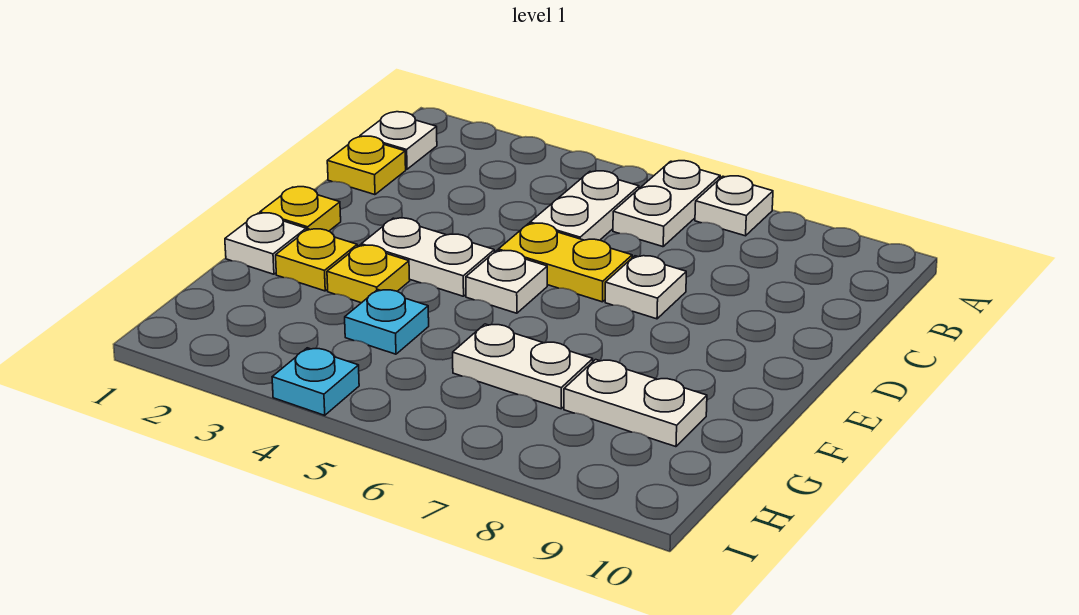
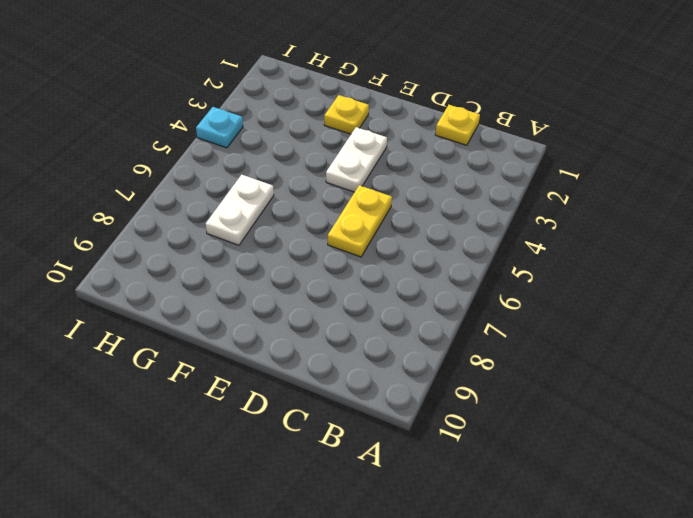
none -> white 1x2 plate [613,161,720,247]
none -> white 1x1 plate [695,176,773,236]
none -> white 1x1 plate [360,112,437,169]

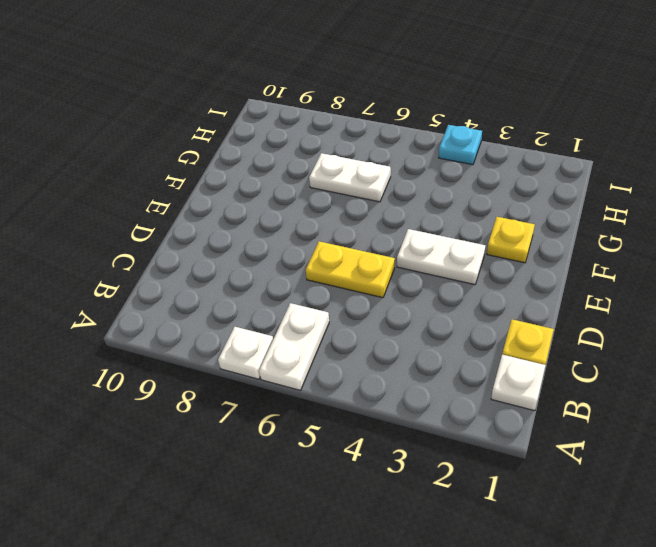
none -> white 1x2 plate [530,171,639,240]
none -> white 1x1 plate [605,256,686,319]
none -> yellow 1x1 plate [260,187,341,231]

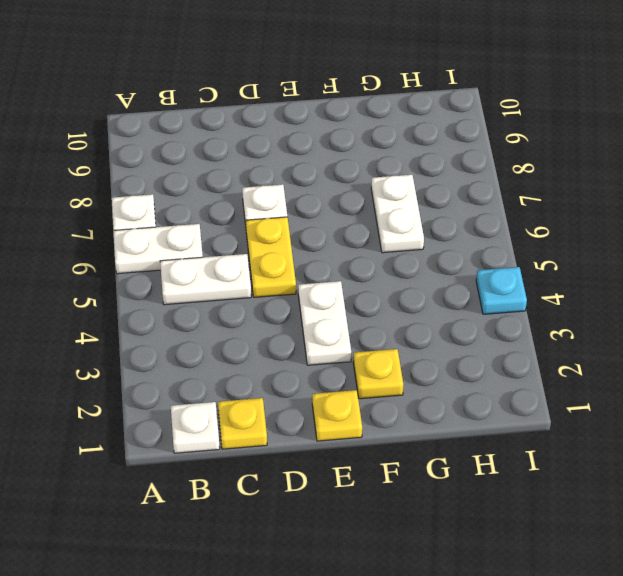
none -> white 1x1 plate [466,251,547,313]
none -> white 1x1 plate [225,213,306,274]
none -> yellow 1x1 plate [327,245,410,303]

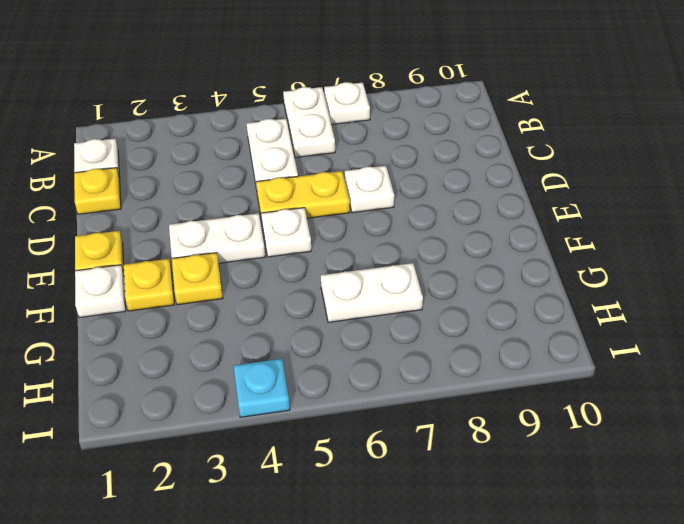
none -> cyan 1x1 plate [345,290,429,354]
none -> white 1x2 plate [564,360,707,447]

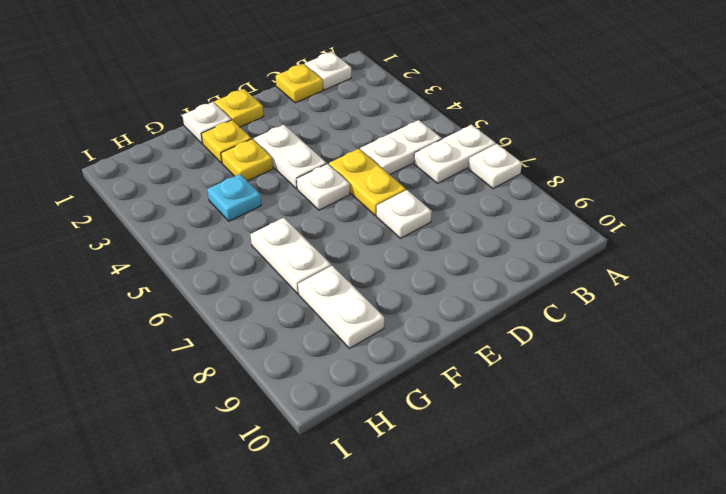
none -> cyan 1x1 plate [272,348,359,415]

